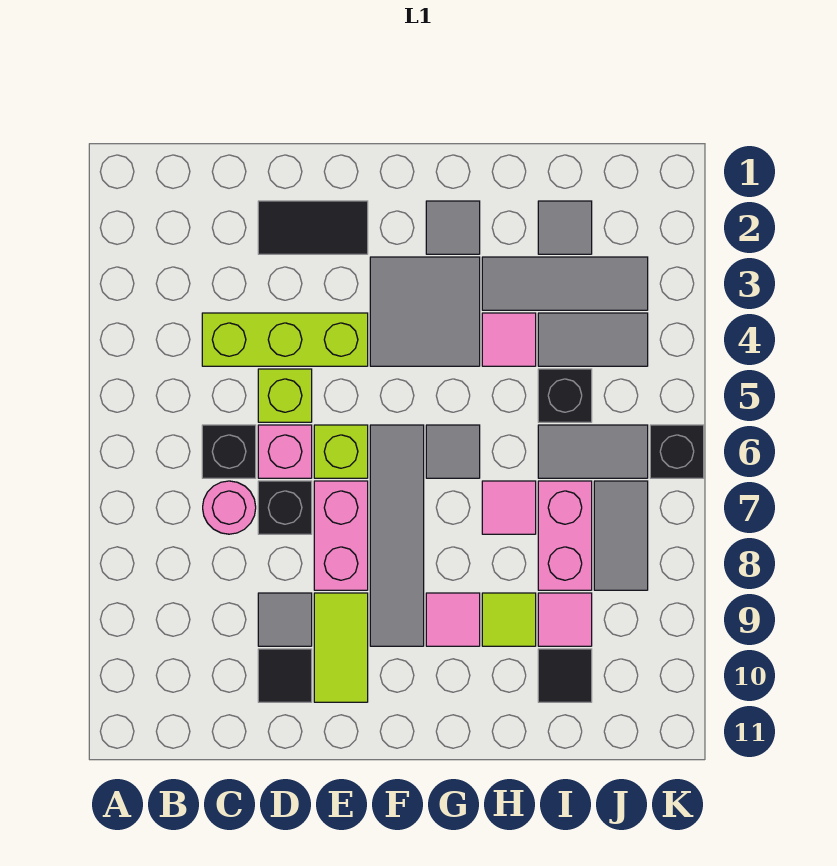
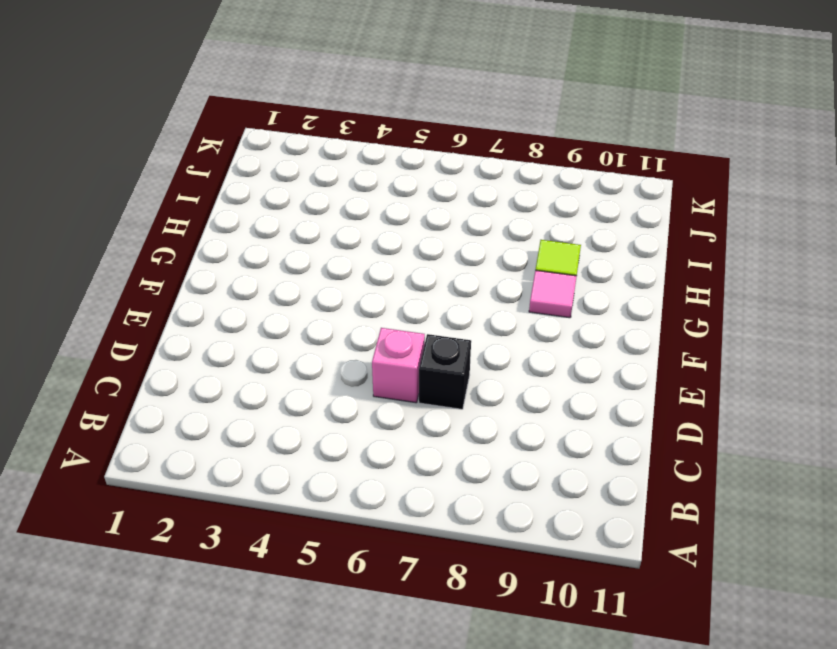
none -> lime 1x3 brick [202,313,368,366]
none -> black 1x1 brick [202,425,256,478]
none -> pink 1x1 round brick [203,481,256,534]
none -> black 1x2 tile [258,201,368,254]

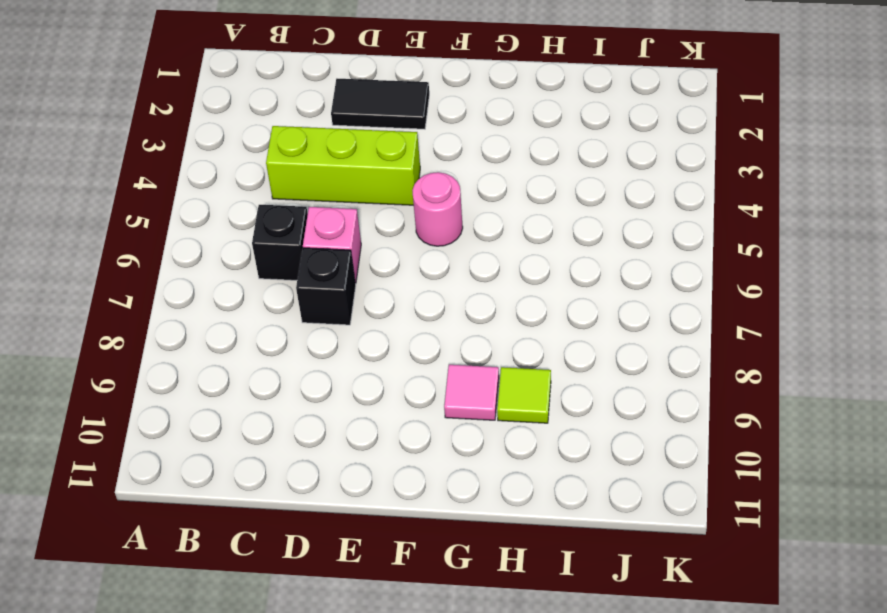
pink 1x1 round brick [412,172,463,246] -> pink 1x1 round brick moved to [203,481,256,534]
none -> lime 1x1 brick [258,369,312,422]
none -> grey 1x1 tile [258,593,312,646]
none -> black 1x1 tile [258,649,312,702]
none -> lime 1x1 brick [314,425,368,478]

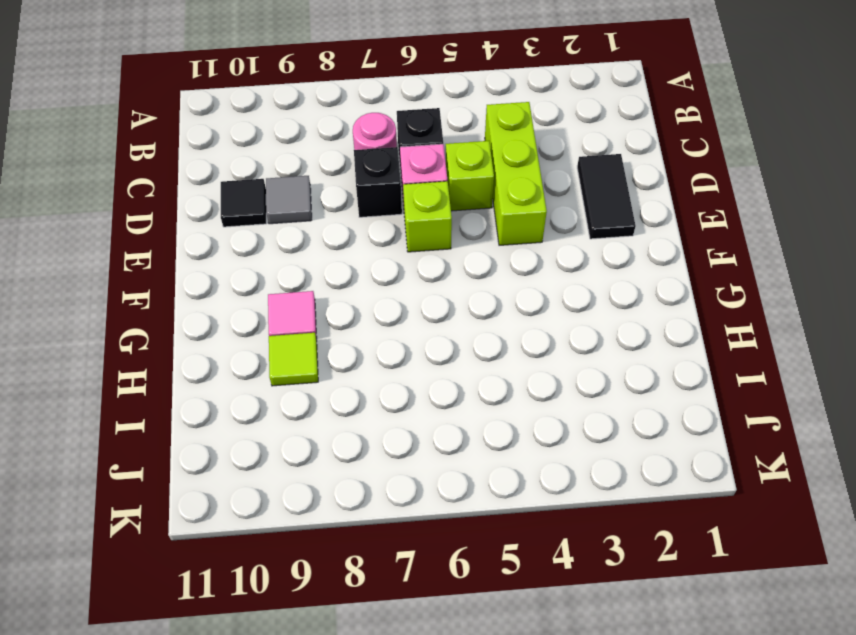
none -> pink 1x2 brick [314,481,368,590]
none -> lime 1x2 tile [314,593,368,702]
none -> grey 2x2 tile [370,257,480,366]
none -> grey 1x4 tile [370,425,424,646]

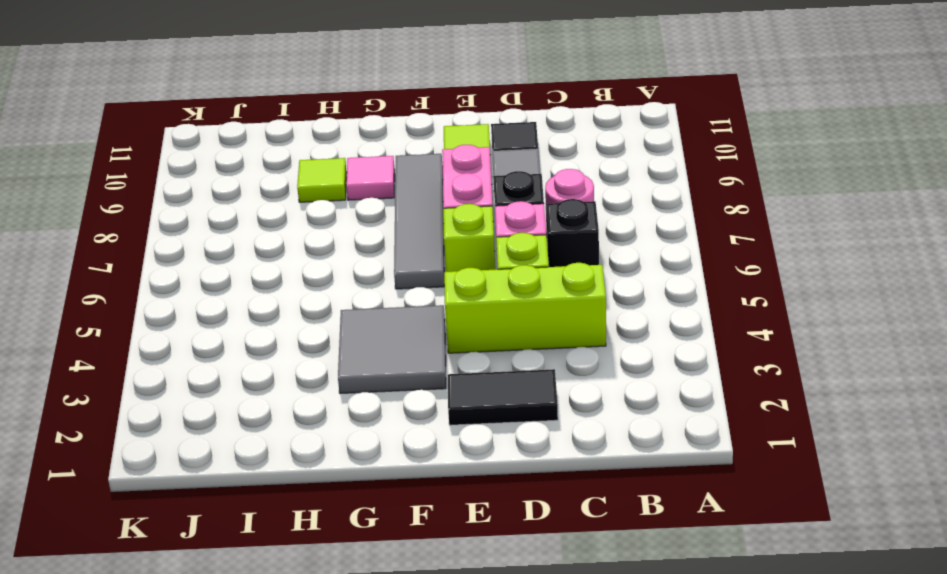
none -> grey 1x1 tile [426,201,480,254]
none -> grey 1x1 tile [426,425,480,478]
none -> grey 1x3 tile [482,257,648,310]
none -> pink 1x1 tile [482,313,536,366]

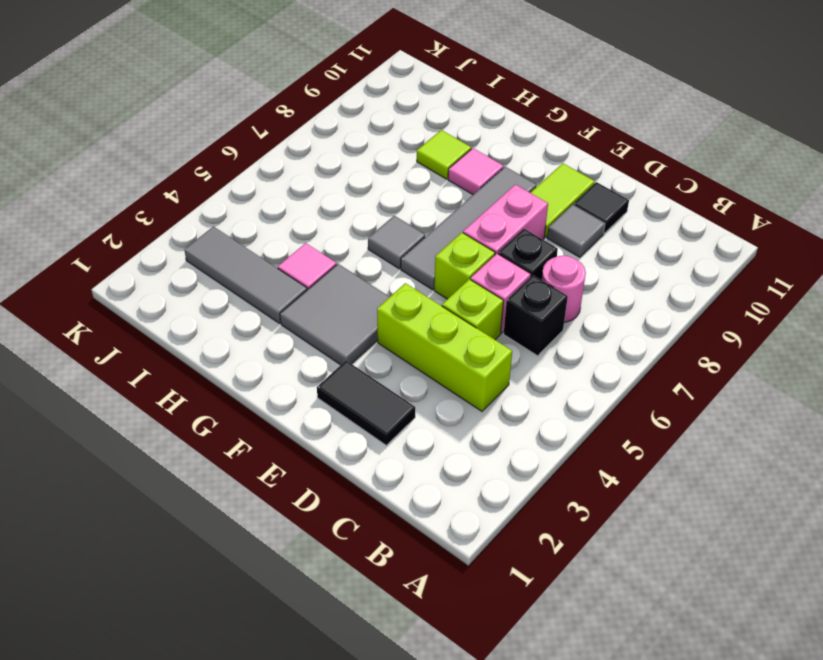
none -> grey 1x1 tile [426,201,480,254]
none -> pink 1x1 tile [482,481,536,534]
none -> grey 1x1 tile [538,201,592,254]
none -> grey 1x2 tile [538,313,648,366]

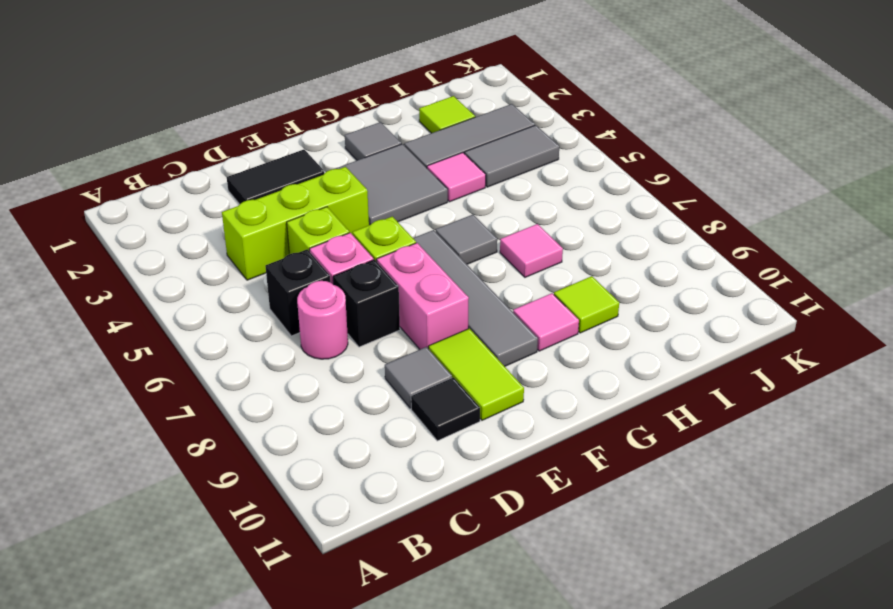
lime 1x1 tile [419,96,475,133] -> grey 1x1 tile [538,201,592,254]
none -> black 1x1 brick [538,369,592,422]
none -> grey 1x2 tile [538,425,648,478]
none -> pink 1x2 brick [538,481,592,590]
none -> pink 1x1 tile [538,593,592,646]

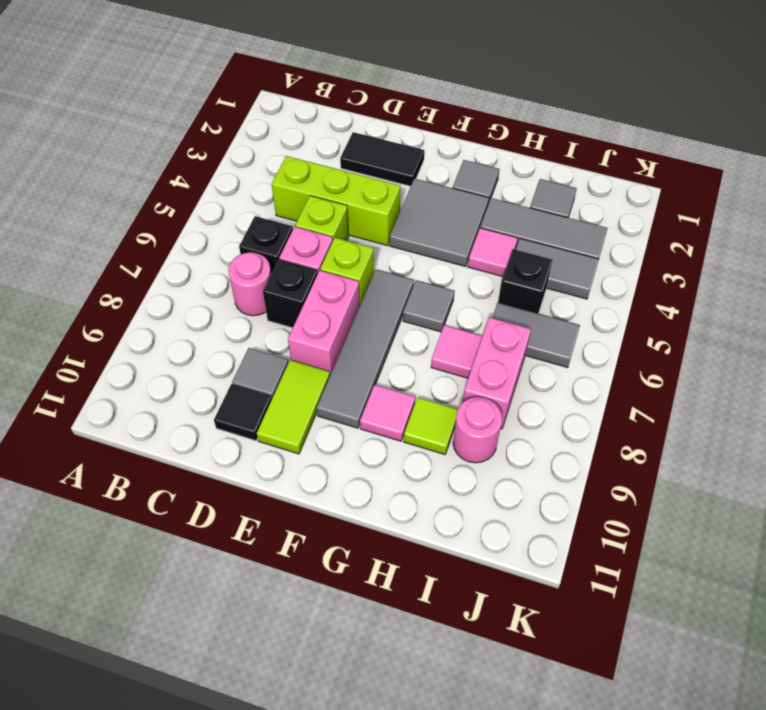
pink 1x1 round brick [453,397,502,463] -> pink 1x1 tile [538,593,592,646]
none -> black 1x1 tile [538,649,592,702]
none -> grey 1x2 tile [594,481,648,590]
none -> black 1x1 brick [650,425,704,478]

